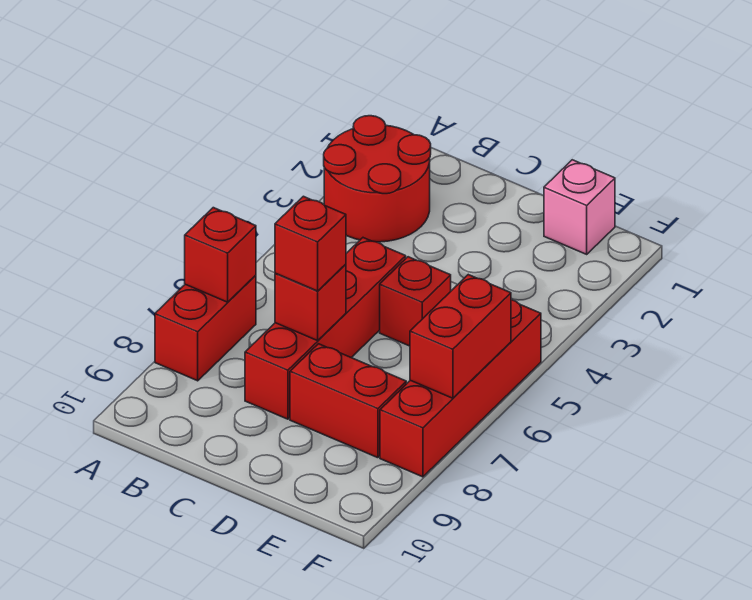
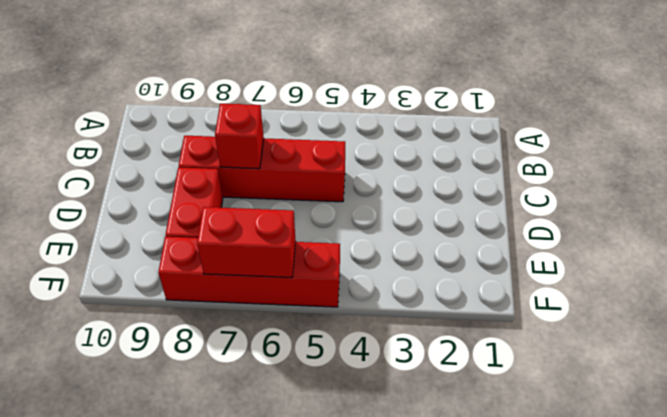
none -> red 2x2 round brick [324,116,431,242]
none -> red 1x2 brick [155,275,256,381]

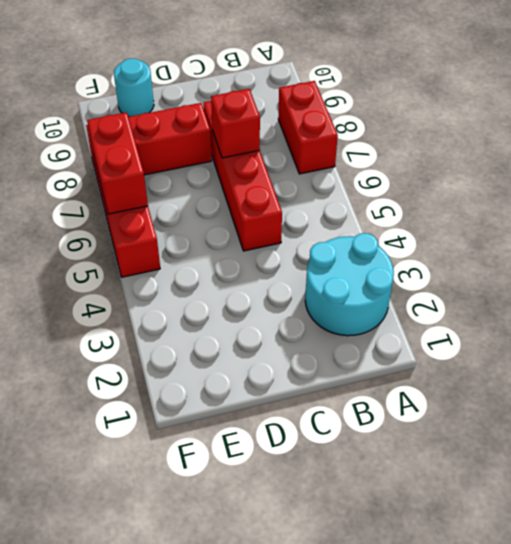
cyan 2x2 round brick [305,233,394,336] -> red 2x2 round brick [324,116,431,242]
cyan 1x1 round brick [114,59,154,117] -> none
none -> red 1x1 brick [380,257,451,346]
none -> pink 1x1 brick [544,160,615,254]

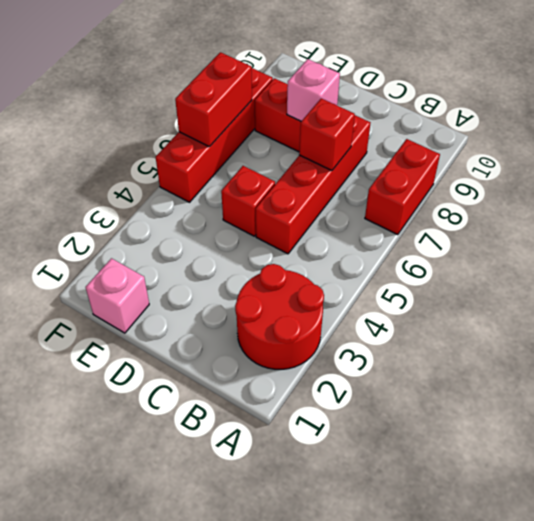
pink 1x1 brick [287,59,340,121] -> none
none -> red 1x1 brick [185,208,256,302]
none -> red 1x1 brick [275,196,346,291]

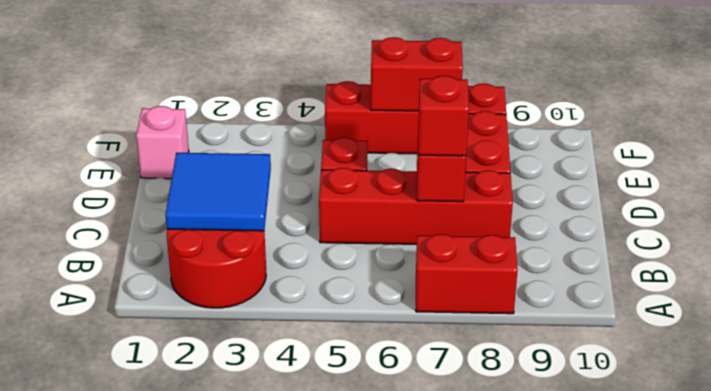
blue 2x2 tile [166,153,271,231] -> none
none -> red 1x1 brick [185,208,256,302]

